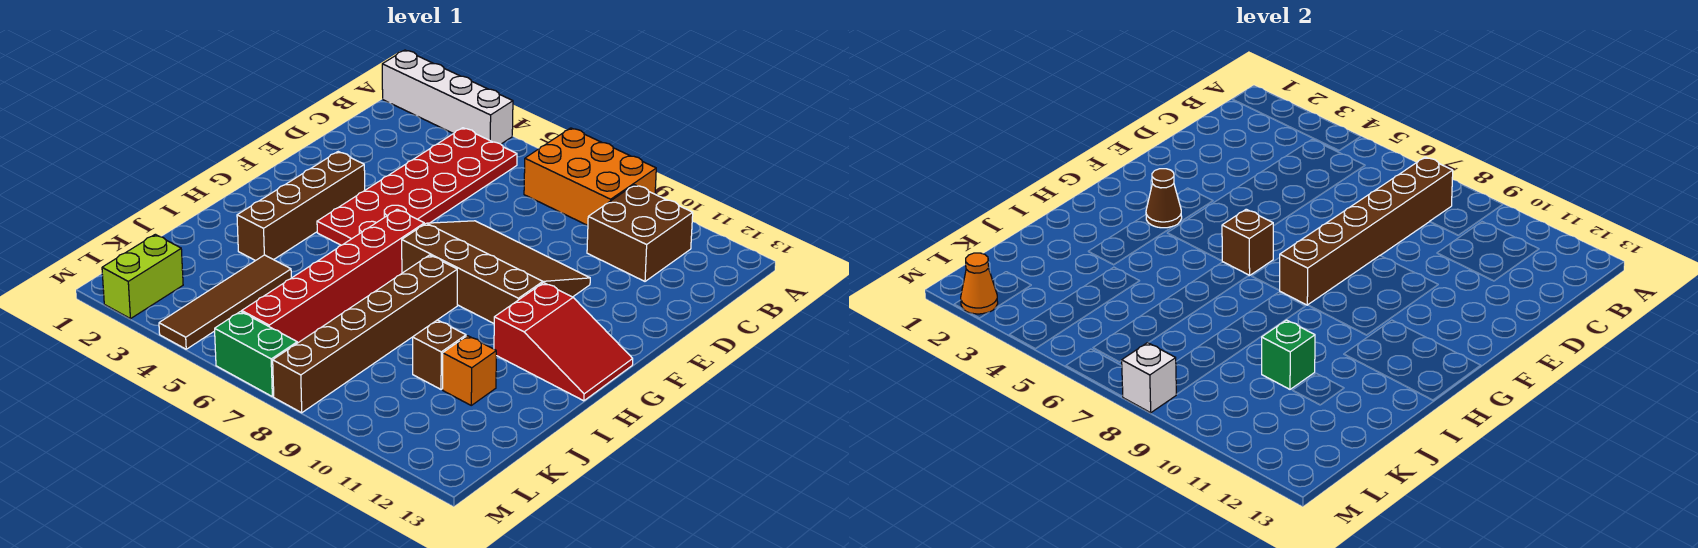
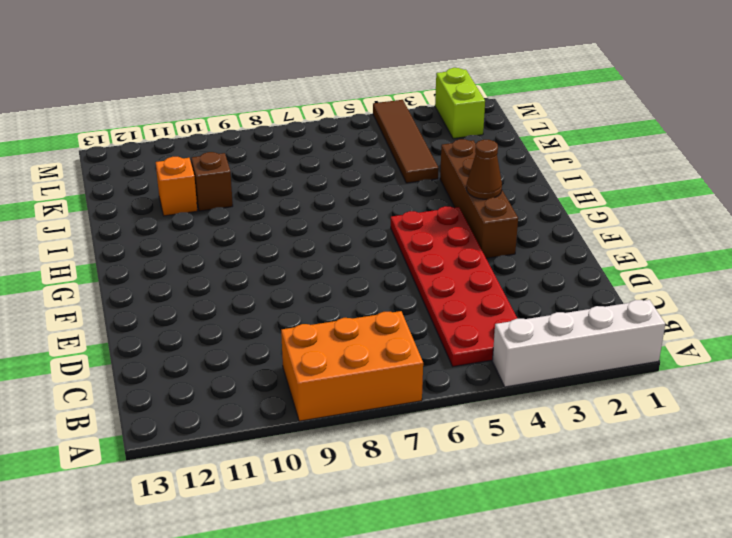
none -> brown 2x2 brick [587,185,693,281]
none -> brown 3x4 slope [402,221,590,323]
none -> red 1x6 brick [242,209,424,343]

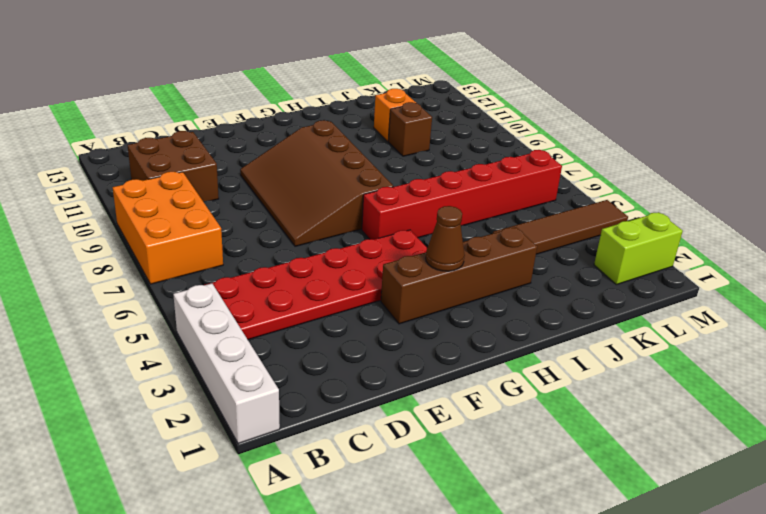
none -> red 2x3 slope [494,283,633,401]
none -> brown 1x6 brick [273,255,457,413]
none -> green 1x2 brick [215,312,297,397]

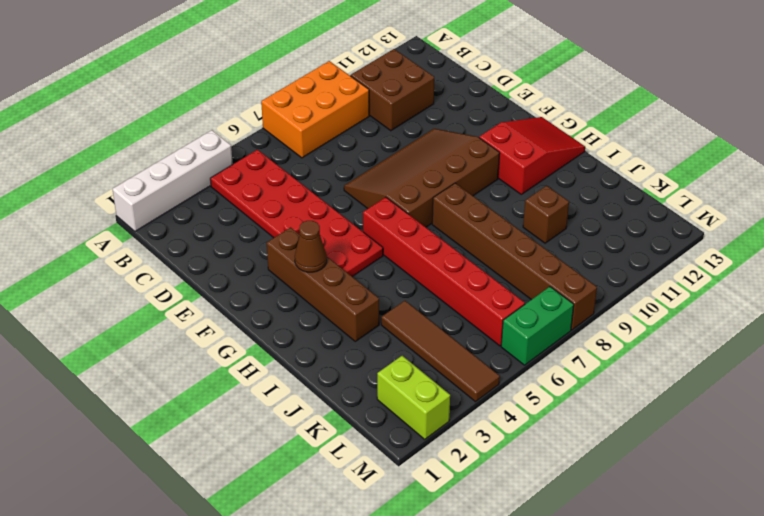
none -> orange 1x1 brick [443,336,496,405]
none -> brown 1x6 brick [1279,157,1453,305]
none -> brown 1x1 brick [1222,209,1273,276]

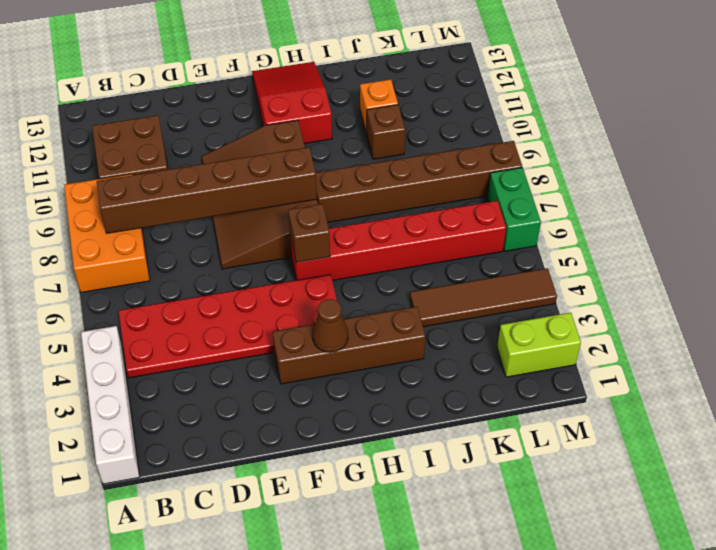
none -> green 1x1 brick [1262,320,1315,389]
none -> orange 1x1 cone [961,253,998,314]
none -> white 1x1 brick [1122,343,1176,413]

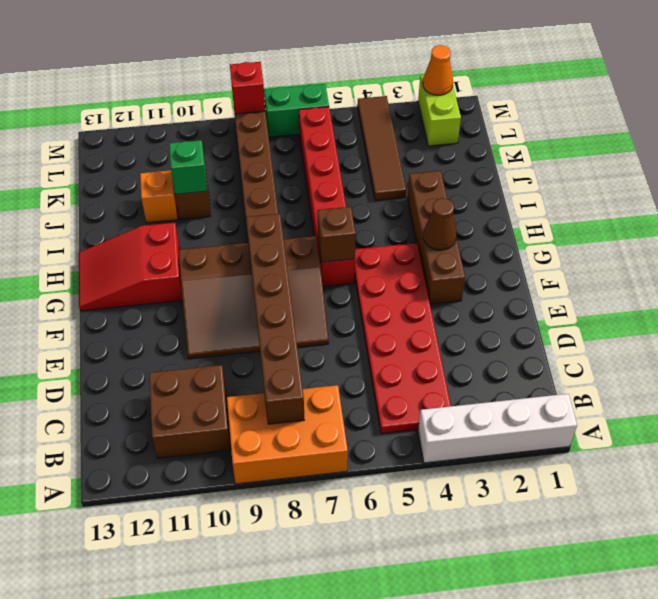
red 1x1 brick [230,62,265,114] -> white 1x1 brick [1122,343,1176,413]

